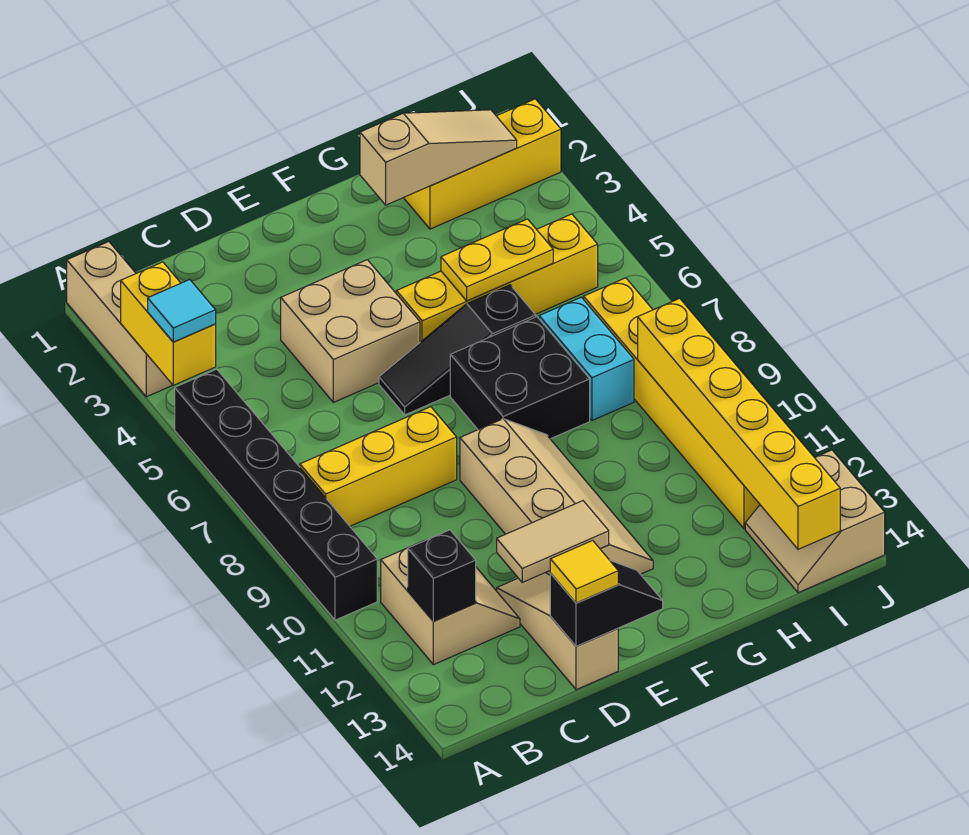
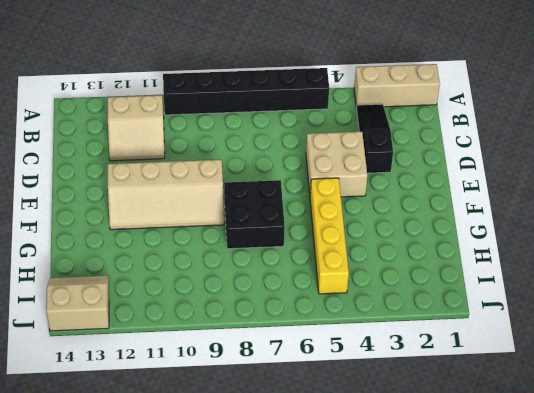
black 1x3 slope [356,104,393,173] -> black 1x3 slope moved to [379,285,536,415]
none -> yellow 1x3 brick [300,407,457,526]
none -> tan 1x3 slope [497,573,618,690]
none -> yellow 1x3 brick [404,99,561,229]

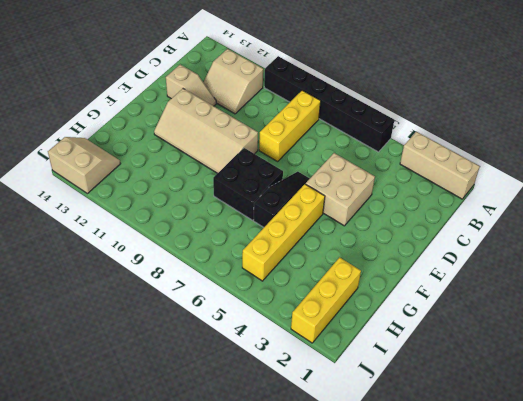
tan 1x2 slope [166,65,216,106] -> tan 1x3 slope [497,573,618,690]
none -> cyan 1x2 brick [539,297,634,420]
none -> yellow 1x6 brick [584,278,760,529]
none -> yellow 1x2 brick [121,262,216,385]

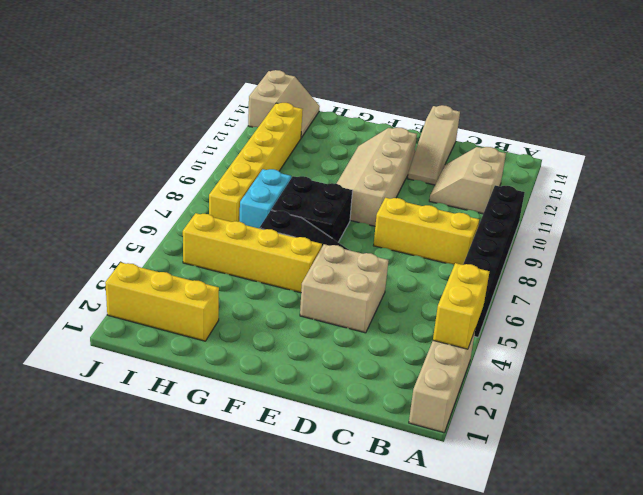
none -> black 1x1 brick [408,530,476,621]
none -> tan 1x2 tile [497,501,609,582]
none -> black 1x2 slope [550,561,663,647]

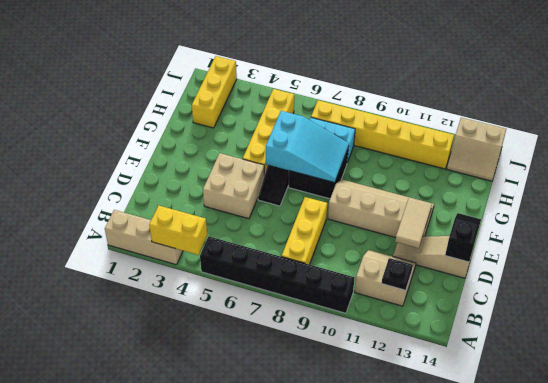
black 1x1 plate [381,258,413,290] -> black 1x1 brick [408,530,476,621]
cyan 2x3 slope [266,111,349,183] -> none
none -> tan 1x3 slope [360,110,517,205]
none -> yellow 1x2 plate [441,219,553,301]
none -> yellow 1x6 brick [638,298,840,549]

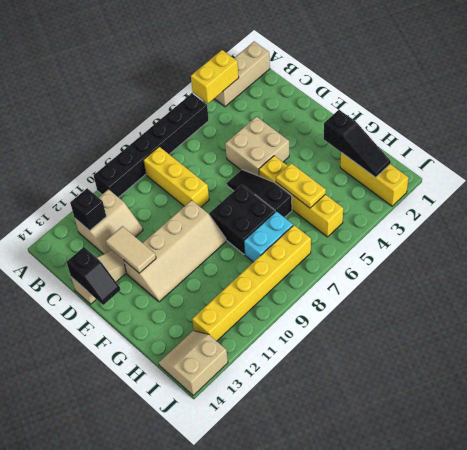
black 1x3 slope [324,110,391,178] -> tan 1x3 slope [360,110,517,205]
none -> yellow 1x6 brick [638,298,840,549]
none -> cyan 1x1 tile [148,280,216,342]
none -> yellow 1x1 tile [550,541,618,603]

